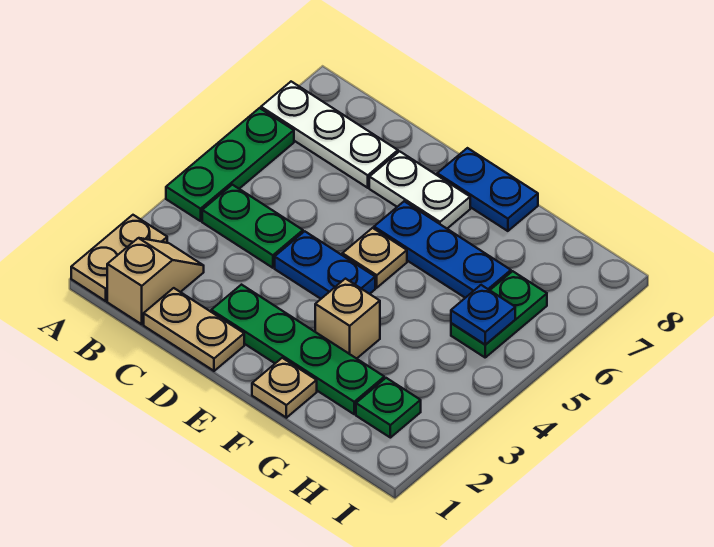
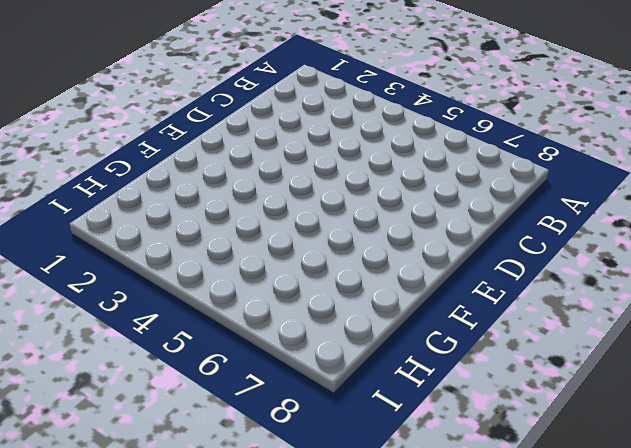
none -> tan 1x2 plate [71,215,167,301]
none -> green 1x3 plate [166,108,294,221]
none -> white 1x3 plate [261,82,398,188]

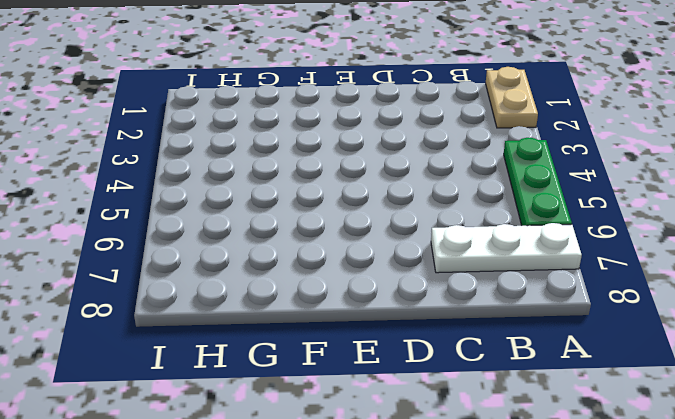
none -> tan 1x2 slope [107,238,204,324]
none -> green 1x2 plate [202,185,303,268]
none -> tan 1x2 plate [144,288,244,371]

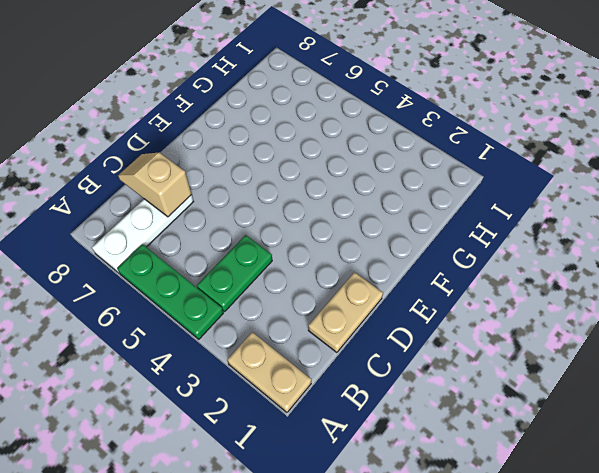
tan 1x2 slope [118,153,192,217] -> tan 1x2 slope moved to [107,238,204,324]
none -> green 1x4 plate [211,285,384,414]
none -> blue 1x2 plate [275,231,375,299]
none -> white 1x2 plate [369,151,470,228]

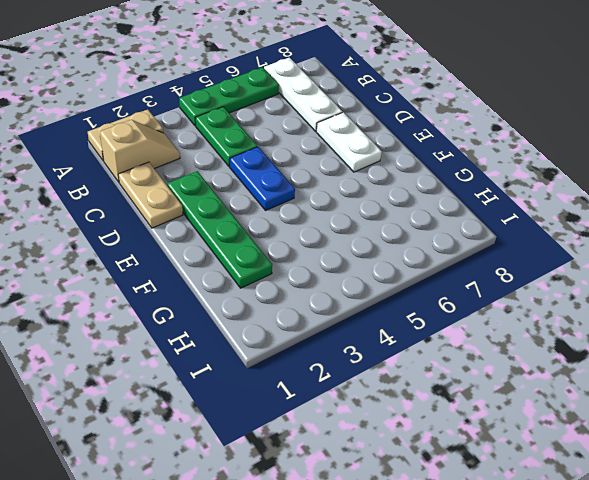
none -> tan 1x1 plate [342,228,407,288]
none -> blue 1x3 plate [374,201,511,298]
none -> blue 1x2 plate [437,148,538,231]

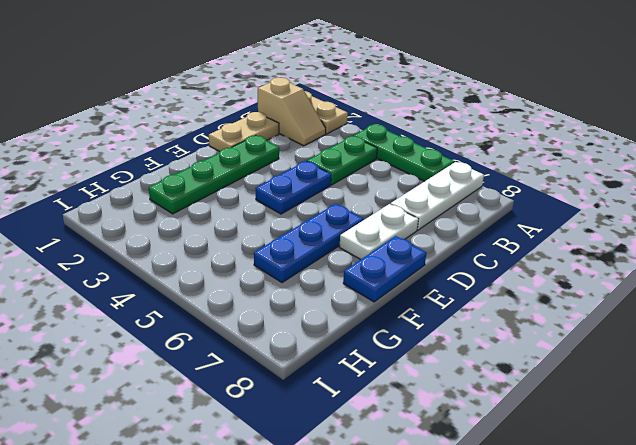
none -> tan 1x1 plate [342,228,407,288]
none -> tan 1x1 plate [252,358,317,418]
none -> tan 1x1 brick [315,279,380,359]

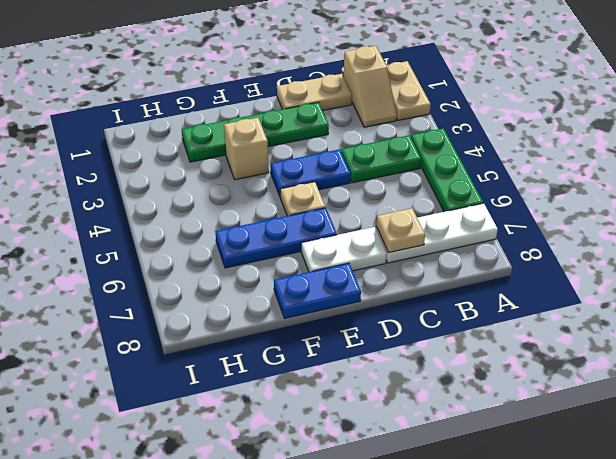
tan 1x1 plate [376,208,425,253] -> tan 1x1 plate moved to [252,358,317,418]
none -> green 1x1 plate [356,378,421,438]
none -> green 1x2 plate [451,271,547,357]
none -> blue 1x1 plate [451,285,515,344]

